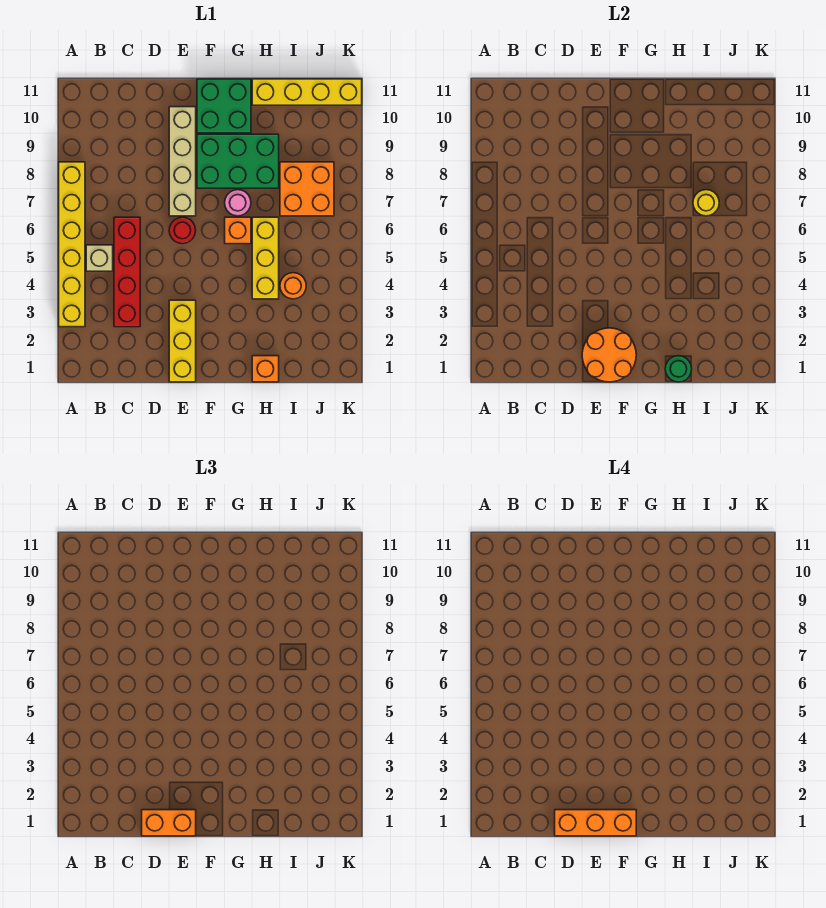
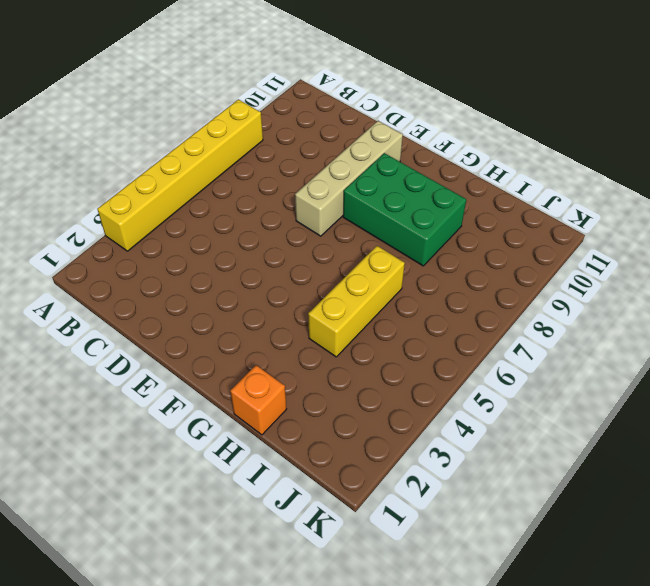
none -> tan 1x1 brick [86,245,113,271]
none -> red 1x4 brick [114,217,140,327]
none -> yellow 1x3 brick [169,300,196,382]

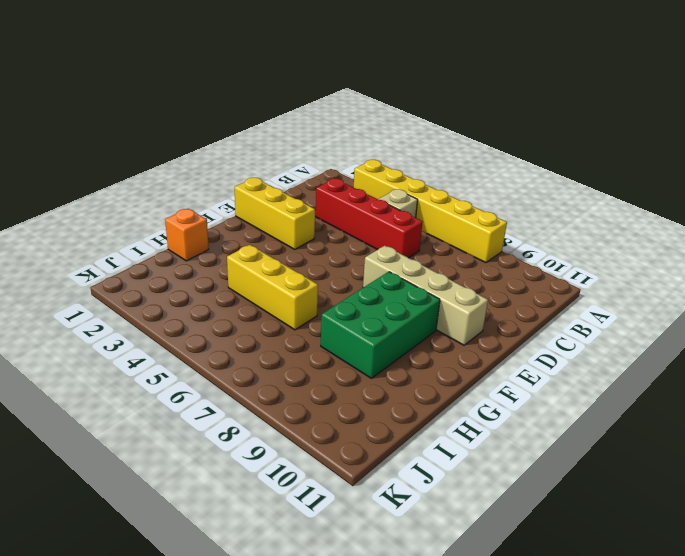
none -> red 1x1 round brick [169,217,196,244]
none -> green 2x2 brick [197,79,251,133]
none -> orange 1x1 brick [225,217,251,244]

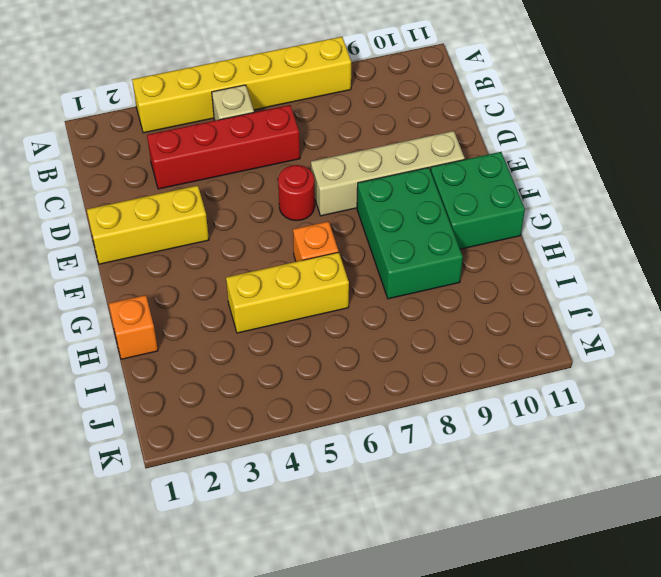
none -> pink 1x1 round brick [225,190,251,216]
none -> yellow 1x4 brick [252,79,362,105]
none -> orange 1x1 round brick [280,273,306,299]

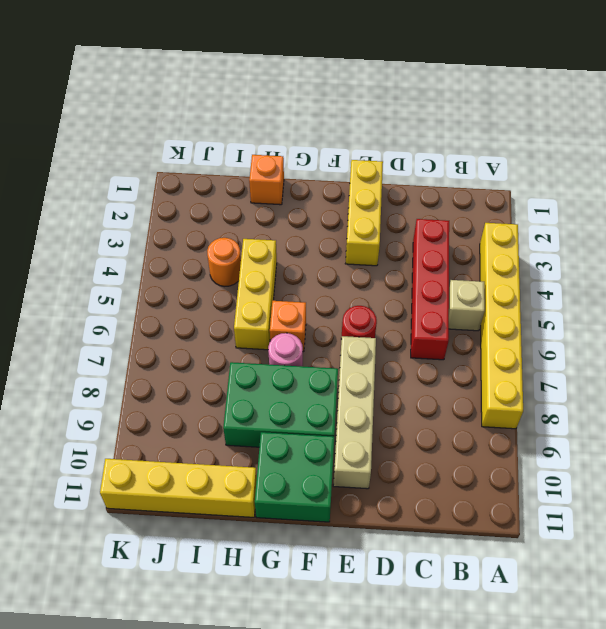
none -> orange 2x2 brick [280,162,334,216]
none -> orange 2x2 round brick [582,328,636,382]
none -> green 1x1 round brick [665,356,692,382]

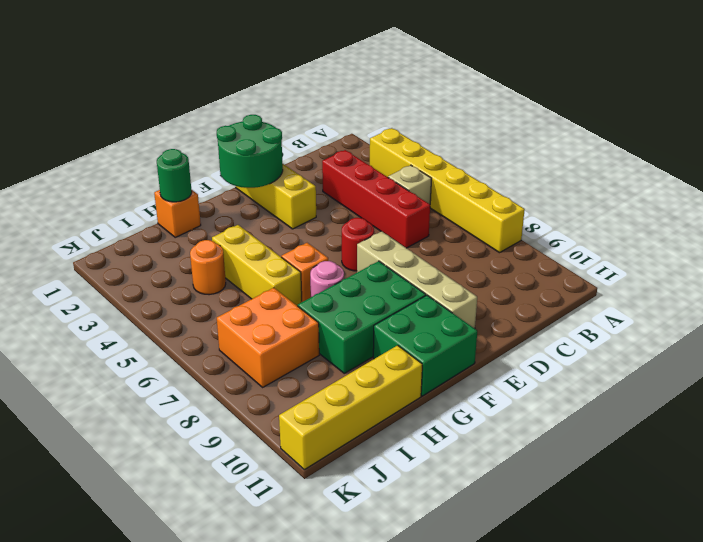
green 2x2 round brick [217,115,283,188] -> orange 2x2 round brick [582,328,636,382]
none -> yellow 1x1 round brick [693,190,719,216]
none -> orange 1x2 brick [142,810,196,836]
none -> orange 1x3 brick [555,810,636,836]

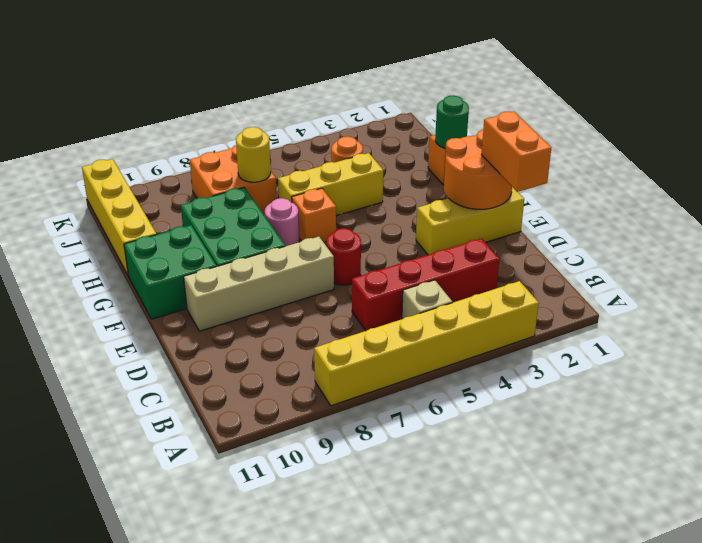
none -> orange 1x3 brick [555,810,636,836]

